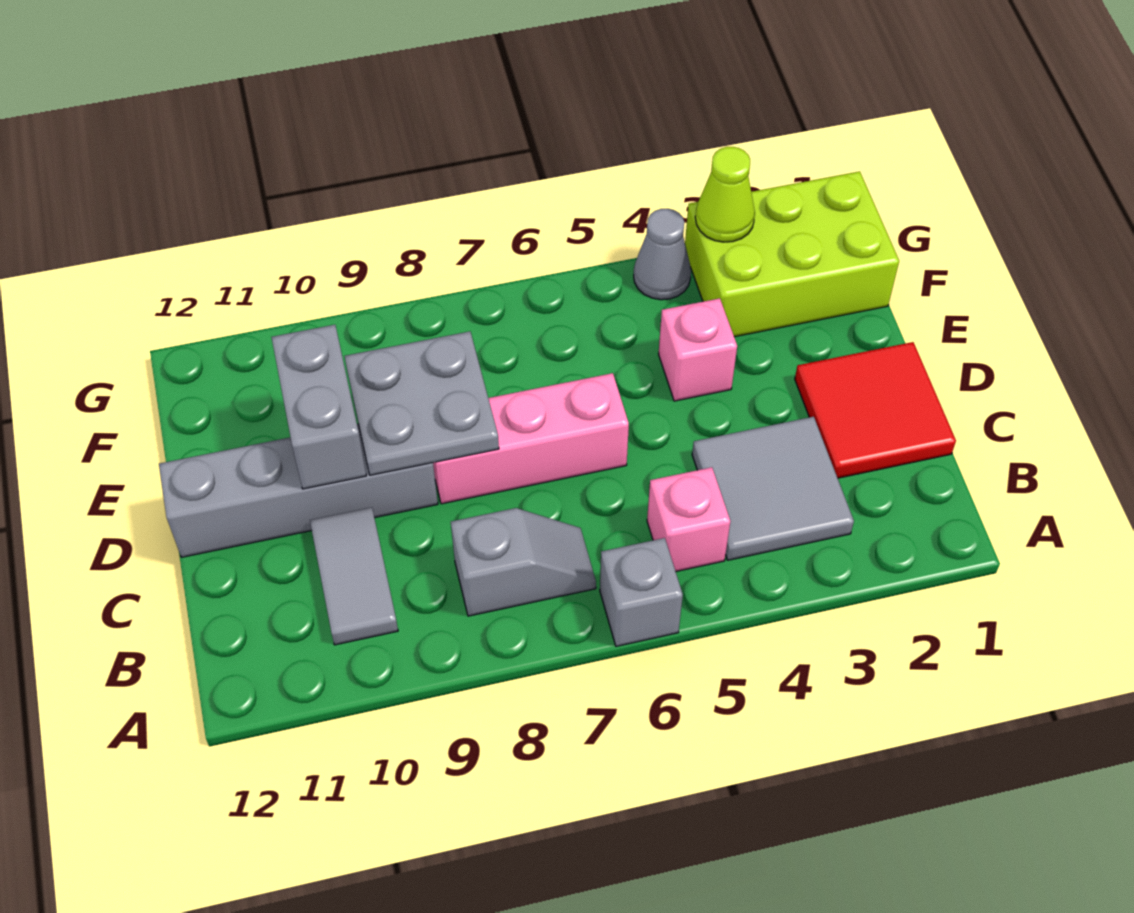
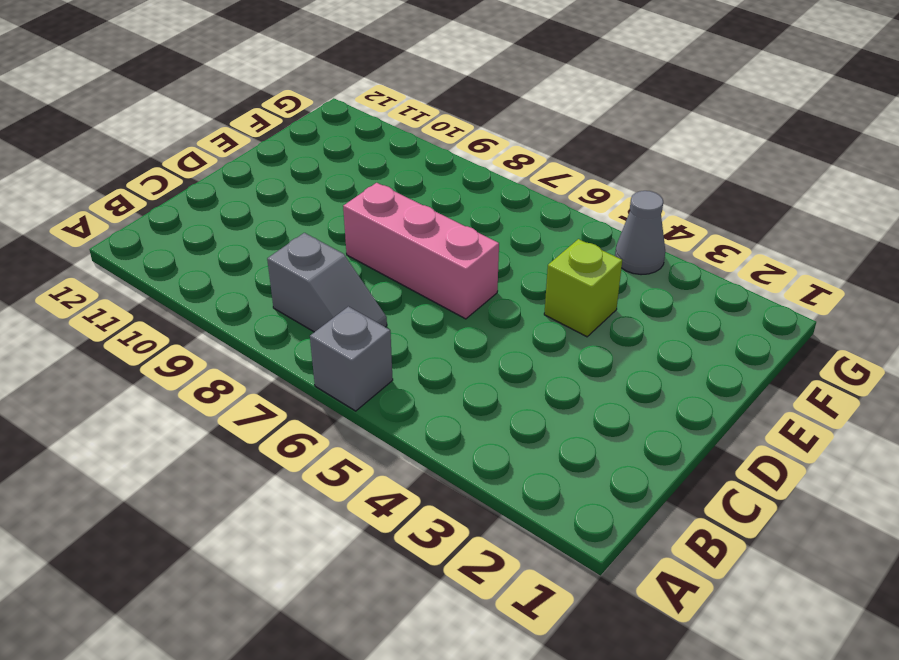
lime 1x1 brick [544,239,622,337] -> pink 1x1 brick [659,298,737,401]
none -> grey 2x2 tile [692,417,854,560]
none -> pink 1x1 brick [647,467,730,571]
none -> grey 1x2 tile [310,507,398,645]

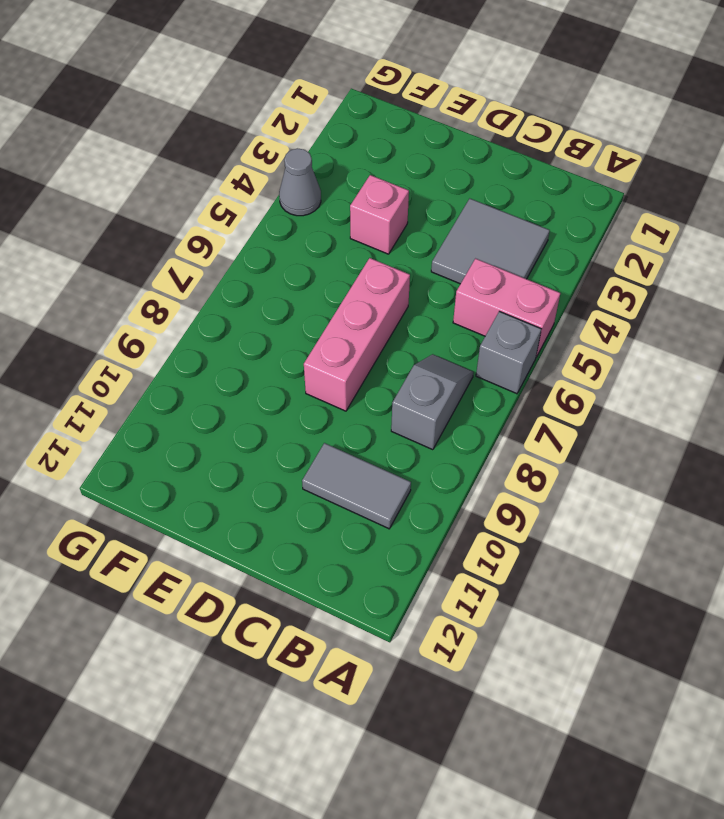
pink 1x2 brick [453,259,560,357] -> pink 1x1 brick [647,467,730,571]
none -> red 2x2 tile [795,342,956,478]
none -> grey 1x4 brick [159,424,438,557]
none -> lime 2x3 brick [685,171,899,337]

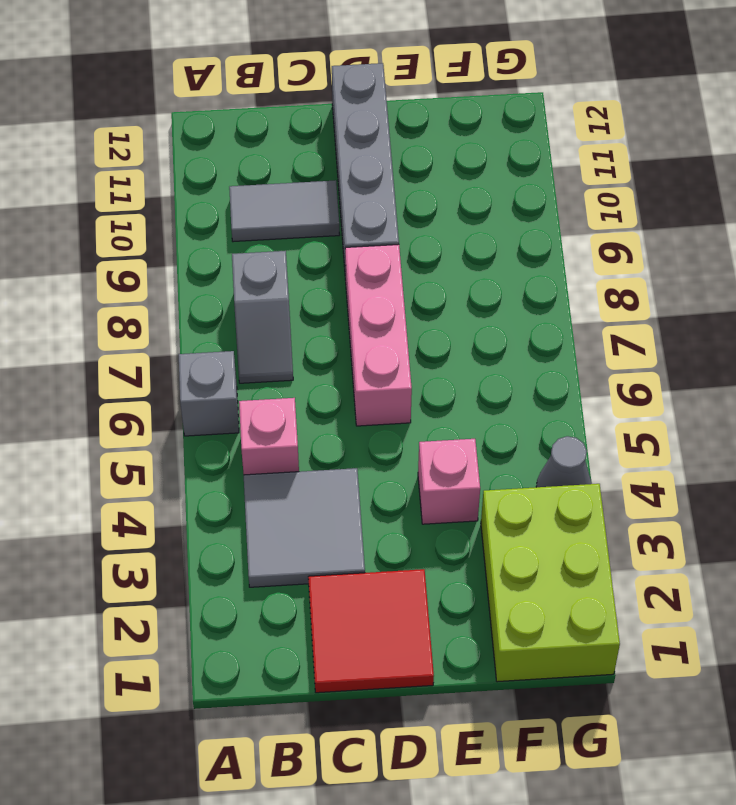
none -> grey 2x2 plate [344,331,499,475]
none -> grey 1x2 brick [271,325,366,489]
none -> lime 1x1 cone [695,147,755,242]

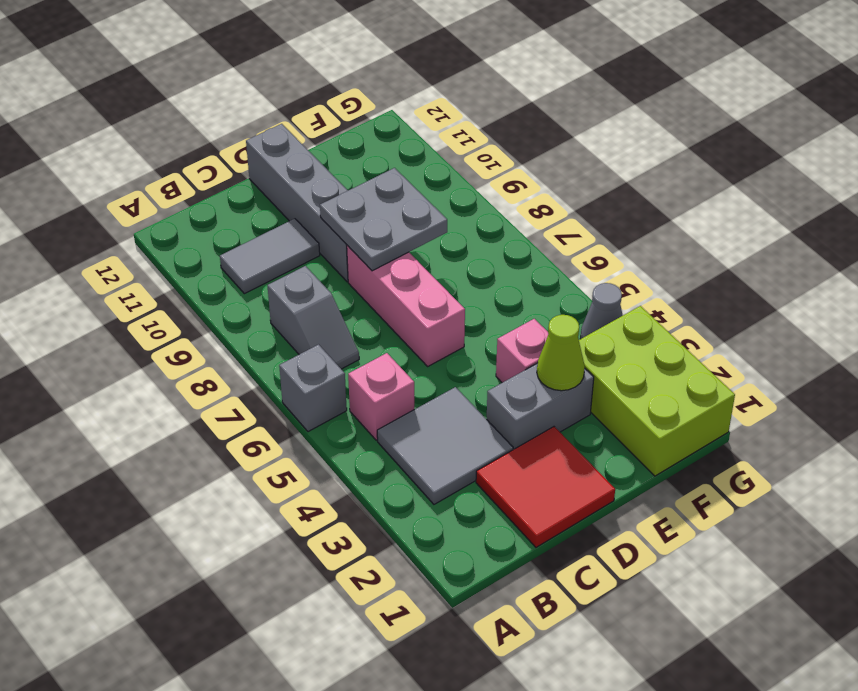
grey 1x2 brick [487,363,594,450] -> grey 1x2 brick moved to [271,325,366,489]
lime 1x1 cone [537,315,585,391] -> lime 1x1 cone moved to [695,147,755,242]

